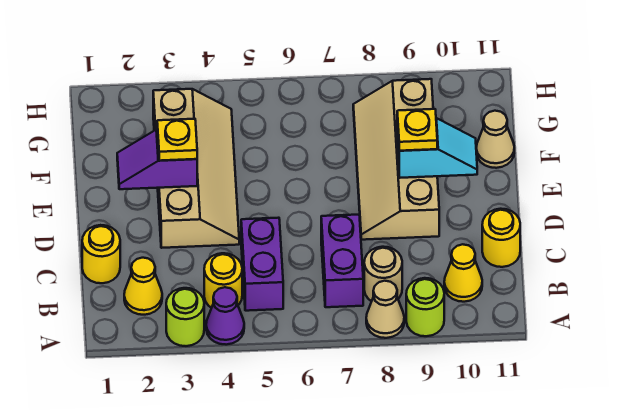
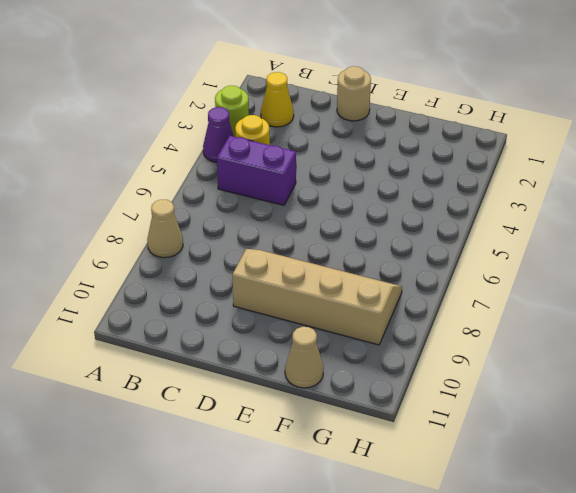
tan 1x1 round brick [337,66,371,121] -> tan 1x1 round brick moved to [364,247,402,301]
none -> lime 1x1 round brick [406,278,444,336]
none -> purple 1x2 brick [321,215,363,307]
none -> yellow 1x1 cone [444,244,482,302]

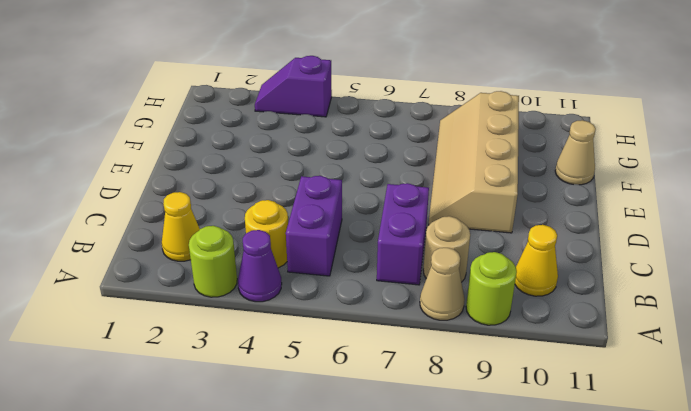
purple 1x2 slope [255,56,332,117] -> purple 1x2 slope moved to [117,129,197,189]
none -> yellow 1x1 round brick [82,225,120,283]
none -> yellow 1x1 round brick [482,209,520,267]
none -> tan 2x4 slope [153,89,239,248]

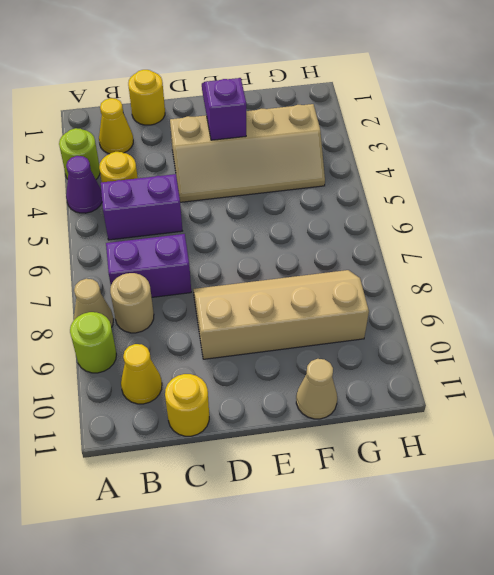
none -> cyan 1x2 slope [397,118,477,178]
none -> yellow 1x1 plate [157,119,197,161]
none -> yellow 1x1 plate [397,109,437,151]

